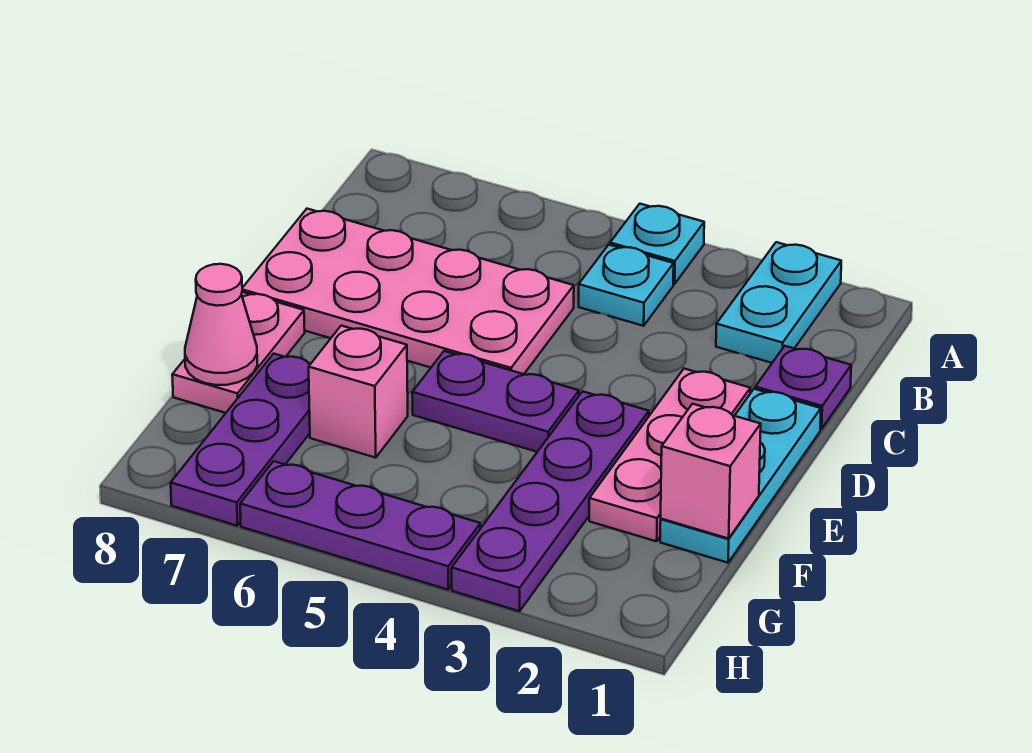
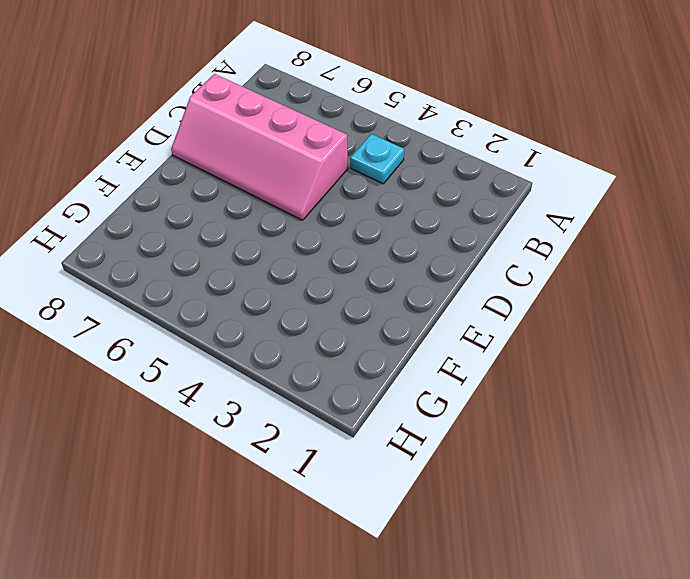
pink 2x4 slope [171,74,348,220] -> pink 2x4 plate [242,209,574,374]
none -> cyan 1x2 plate [716,242,841,363]
none -> cyan 1x1 plate [610,204,704,284]
none -> purple 1x1 plate [755,346,851,429]

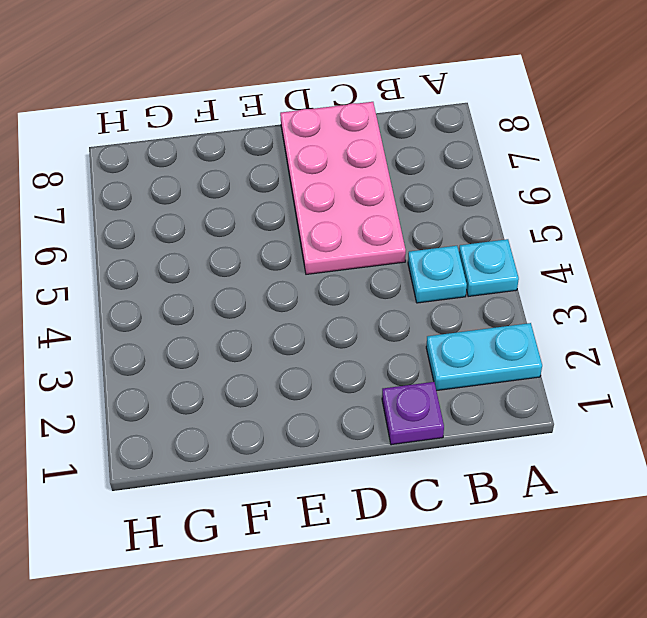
none -> cyan 1x3 plate [660,389,821,563]
none -> pink 1x3 plate [589,369,750,541]
none -> purple 1x4 plate [452,391,649,611]

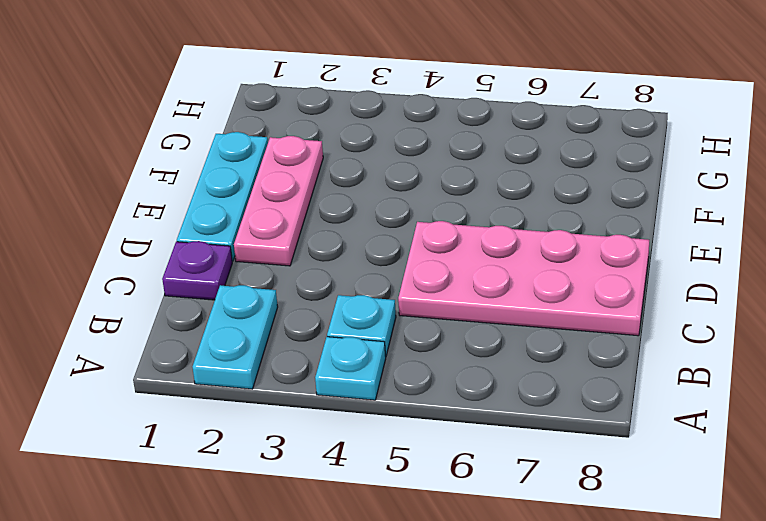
none -> purple 1x4 plate [452,391,649,611]
none -> purple 1x2 plate [412,351,579,452]
none -> pink 1x2 plate [172,292,305,413]

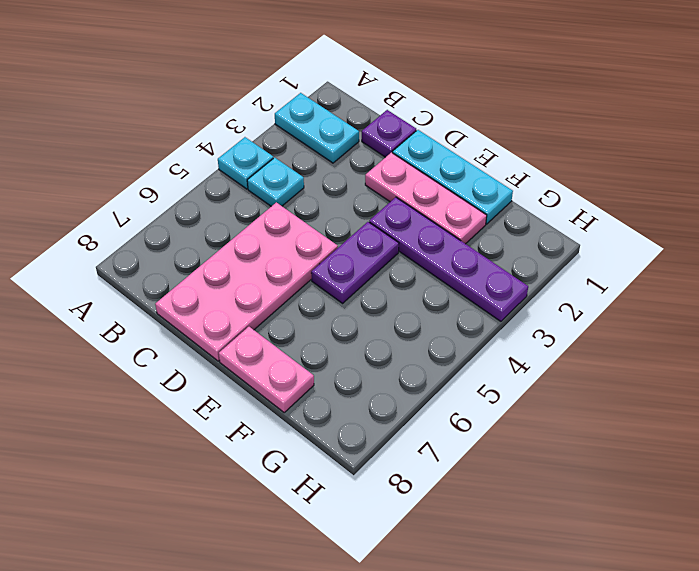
none -> pink 1x1 brick [309,326,408,458]
none -> purple 1x3 plate [171,354,310,526]
none -> purple 1x3 plate [240,461,480,590]

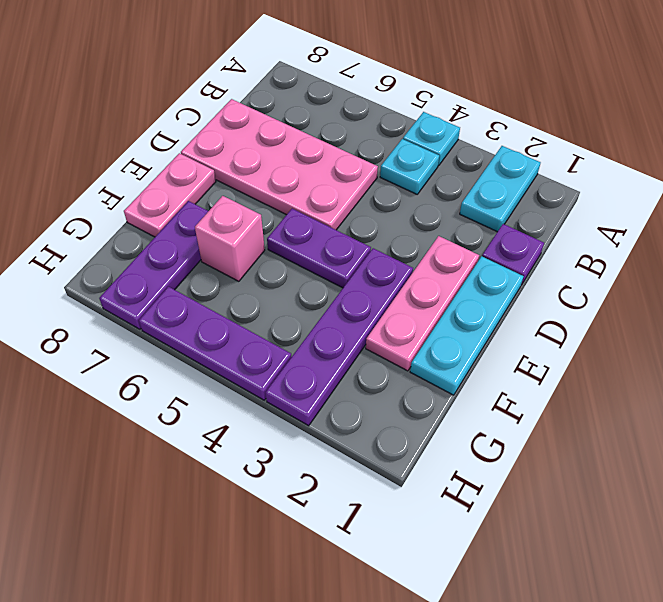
none -> pink 1x1 brick [661,404,761,539]
none -> pink 1x1 cone [185,264,257,385]

